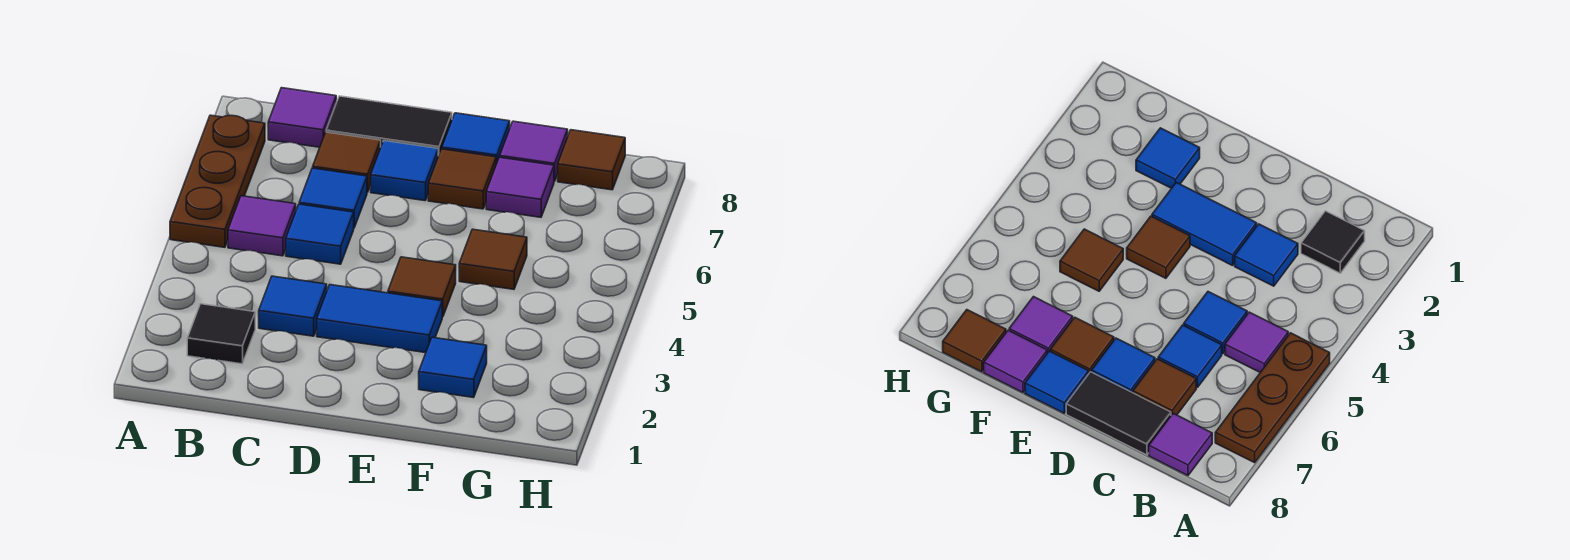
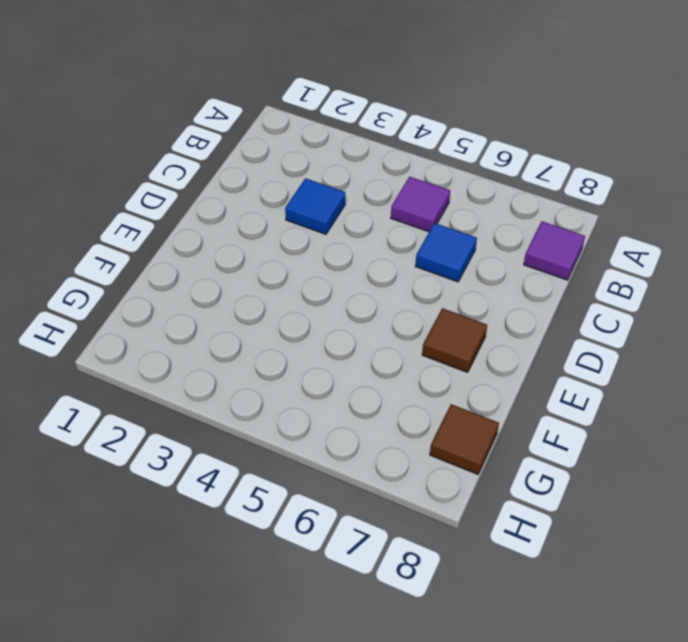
none -> brown 1x3 plate [170,115,265,247]
none -> black 1x1 tile [187,304,255,364]
none -> blue 1x1 tile [286,204,354,264]

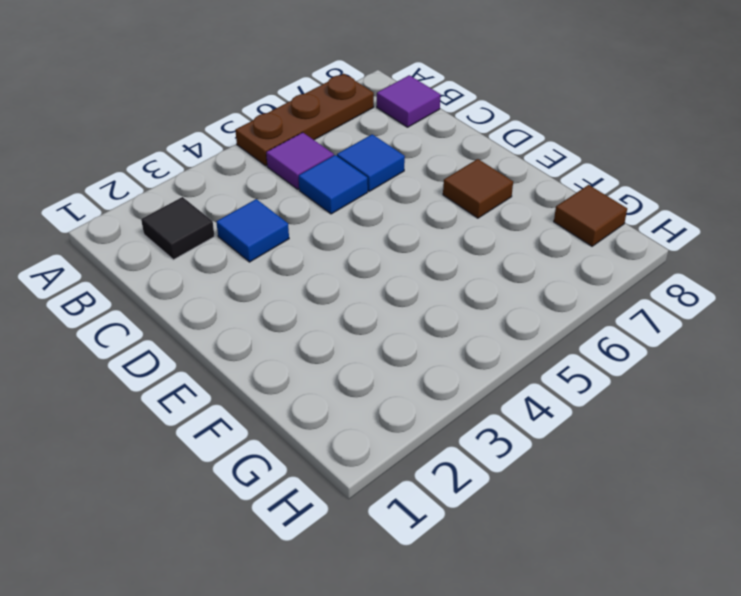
none -> brown 1x1 tile [313,132,381,192]
none -> black 1x2 tile [326,96,452,156]
none -> blue 1x2 tile [317,285,442,353]

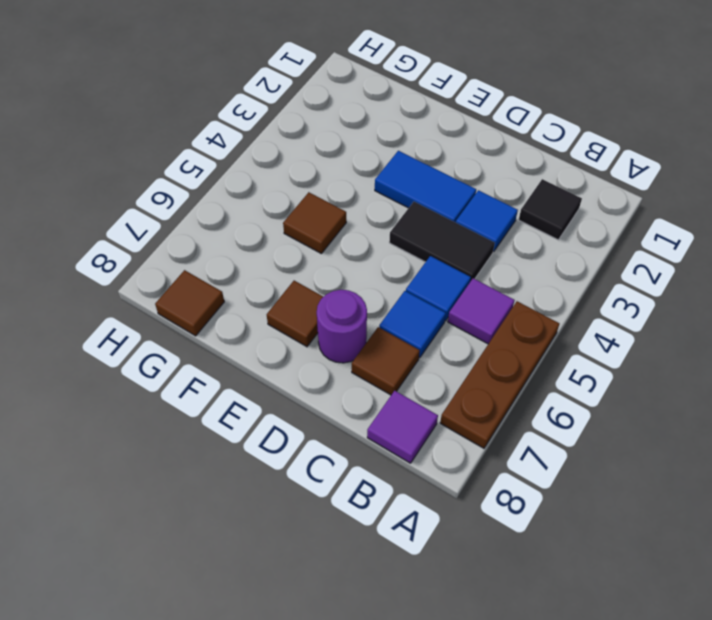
black 1x2 tile [389,202,495,282] -> black 1x2 tile moved to [326,96,452,156]
purple 1x1 round brick [317,290,367,363] -> blue 1x1 tile [371,141,438,201]
none -> brown 1x1 tile [388,257,456,317]
none -> blue 1x1 tile [442,113,510,164]
none -> blue 1x1 tile [419,337,487,398]

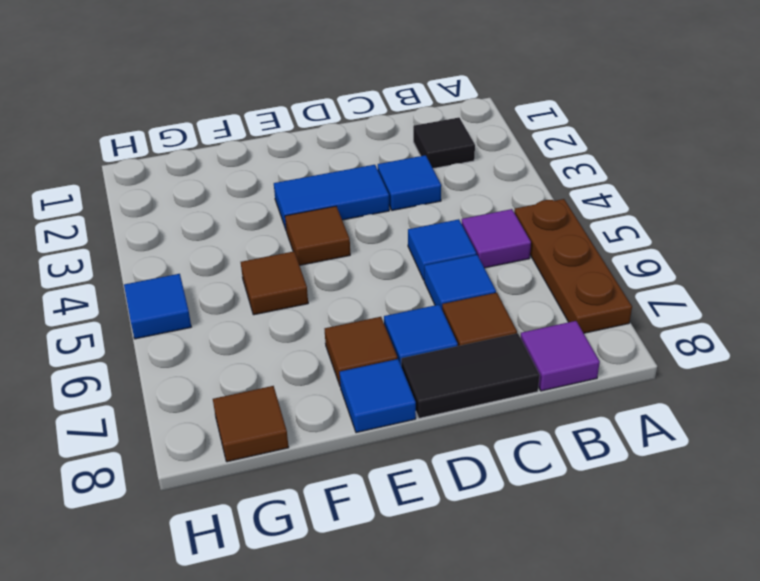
blue 1x1 tile [124,274,191,339] -> blue 1x1 tile moved to [419,337,487,398]
none -> purple 1x1 tile [486,157,554,217]
none -> purple 1x1 tile [500,121,568,181]

